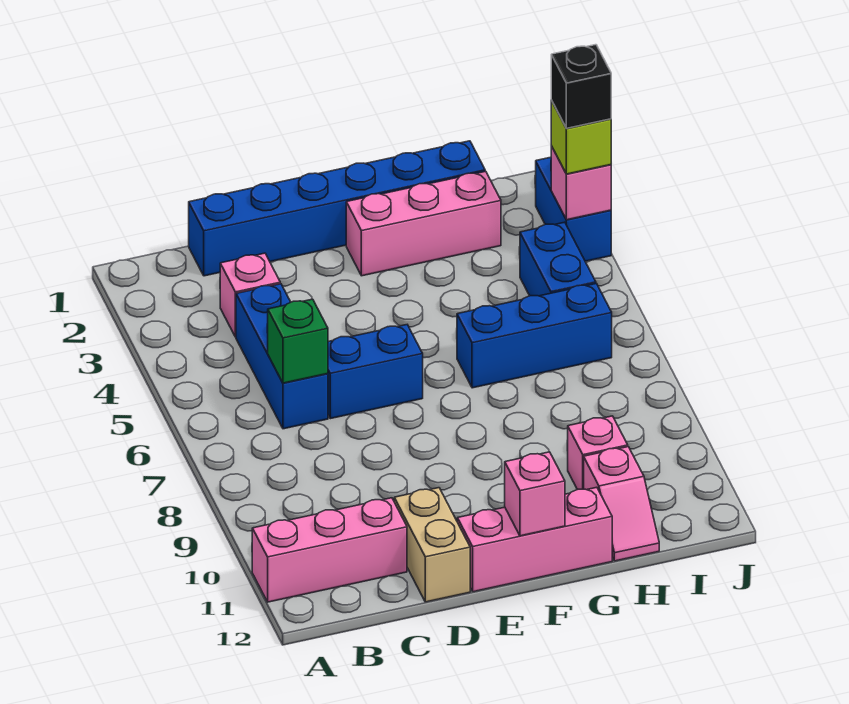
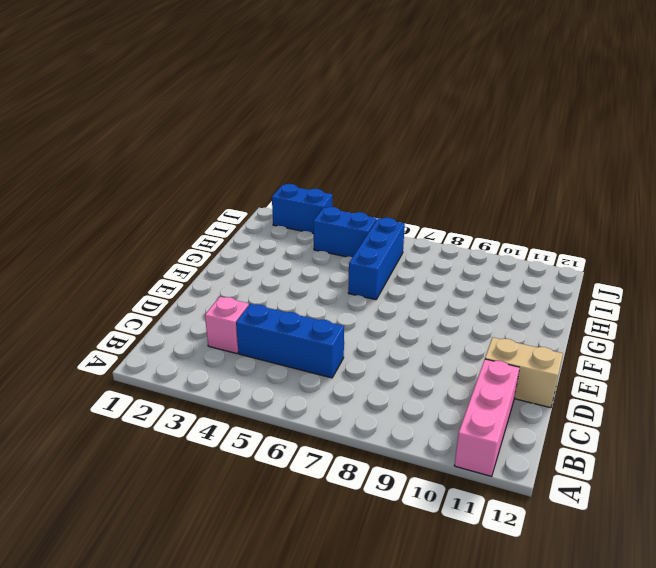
none -> blue 1x6 brick [189,141,485,276]
none -> blue 1x2 brick [328,325,423,419]
none -> pink 1x3 brick [457,487,612,592]

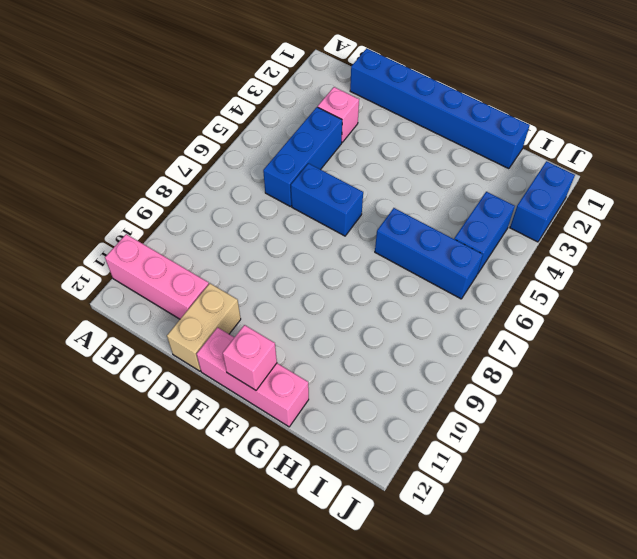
none -> pink 1x3 brick [346,171,501,276]
none -> pink 1x1 brick [567,416,628,490]
none -> pink 1x2 slope [584,447,659,561]

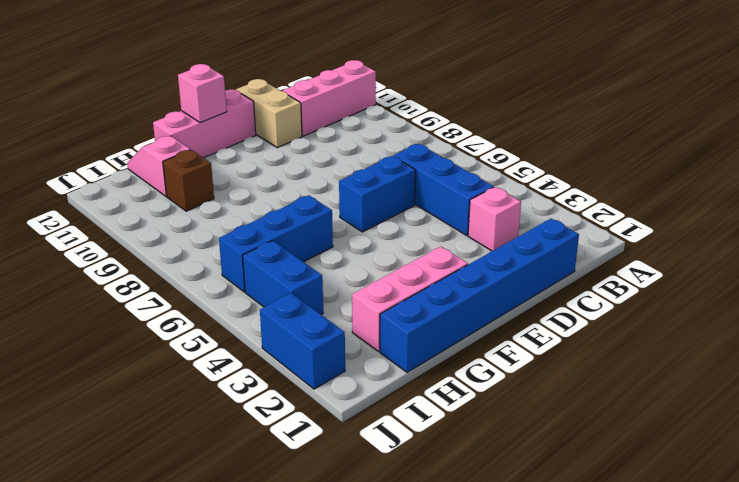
brown 1x1 brick [163,150,214,211] -> pink 1x1 brick [567,416,628,490]
none -> green 1x1 brick [268,299,328,383]
none -> pink 1x1 brick [551,146,611,220]
none -> lime 1x1 brick [551,100,611,174]

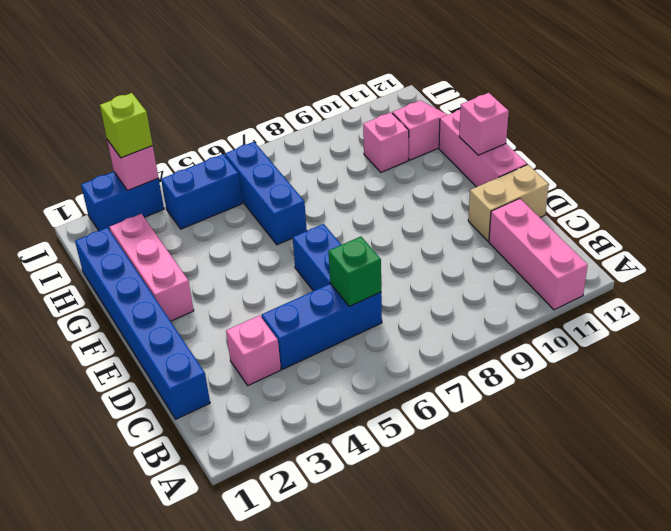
none -> black 1x1 brick [551,45,611,128]

